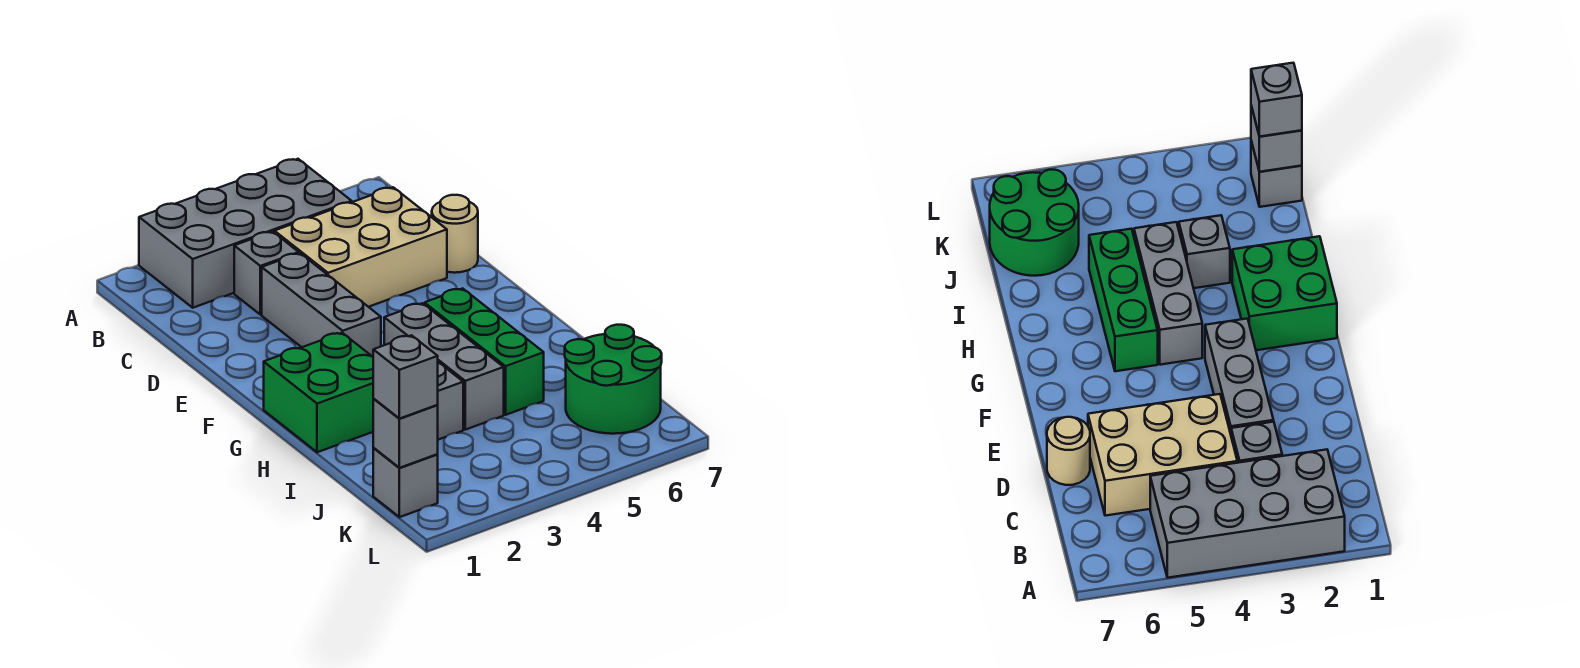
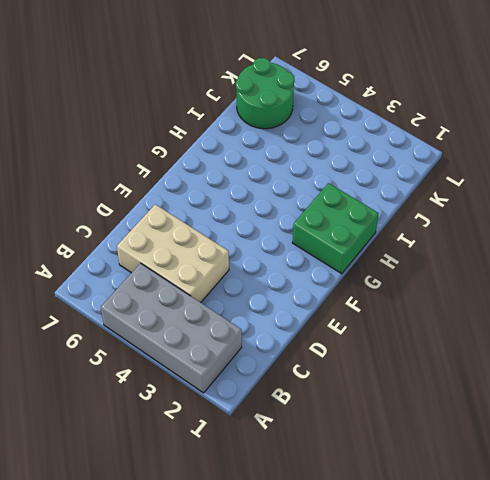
none -> grey 1x1 brick [234,232,299,315]
none -> grey 1x3 brick [262,253,381,357]
none -> tan 1x1 round brick [432,195,478,273]

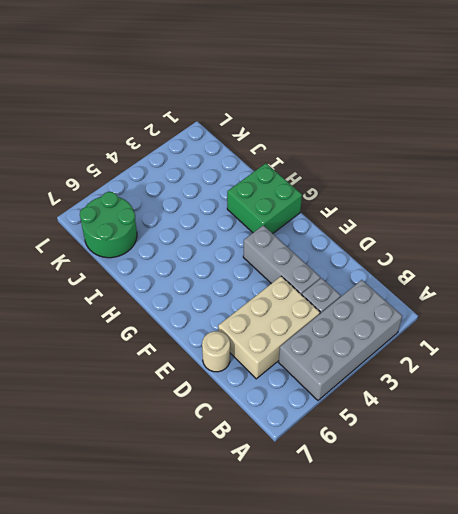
none -> grey 1x3 brick [384,303,504,430]
none -> green 1x3 brick [425,289,544,415]
none -> grey 1x1 brick [438,362,463,440]

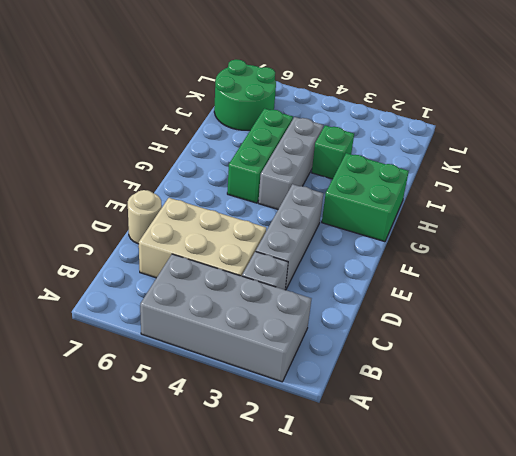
green 1x1 brick [312,125,354,179] -> grey 1x1 brick [438,362,463,440]
none -> grey 1x1 brick [373,448,438,517]
none -> grey 1x1 brick [373,399,438,468]
none -> grey 1x1 brick [373,335,438,419]

